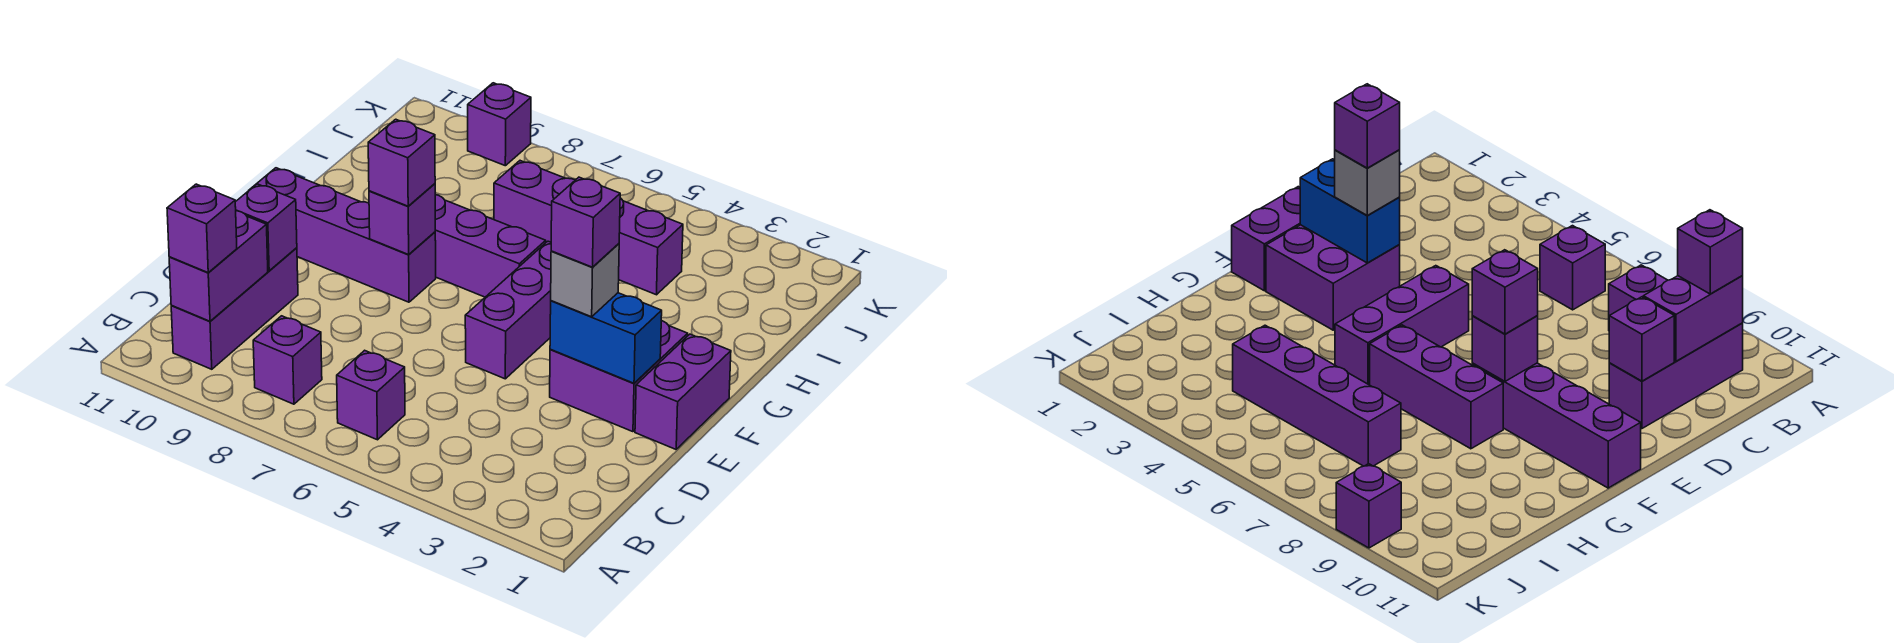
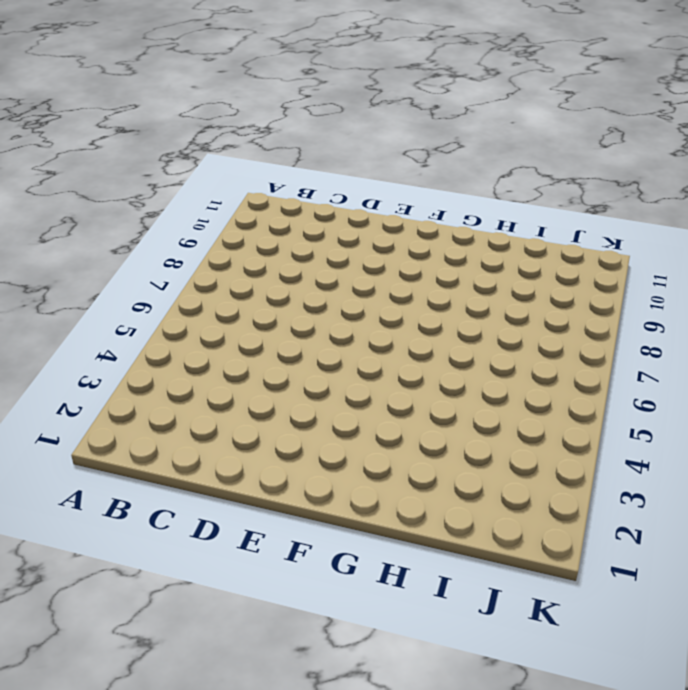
none -> purple 1x1 brick [337,350,405,440]
none -> purple 1x1 brick [253,316,322,404]
none -> purple 1x3 brick [171,248,298,369]

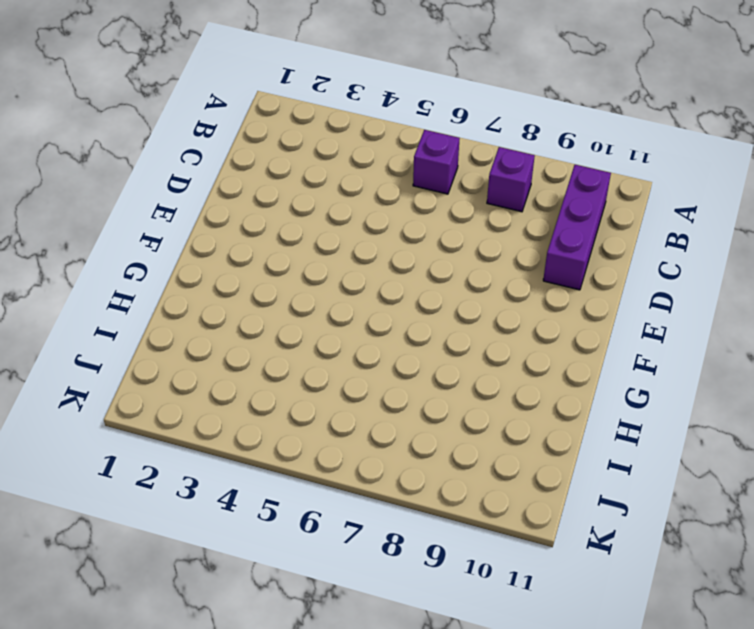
none -> purple 1x2 brick [635,334,731,449]
none -> purple 2x2 brick [550,321,688,432]
none -> purple 1x3 brick [465,241,551,379]

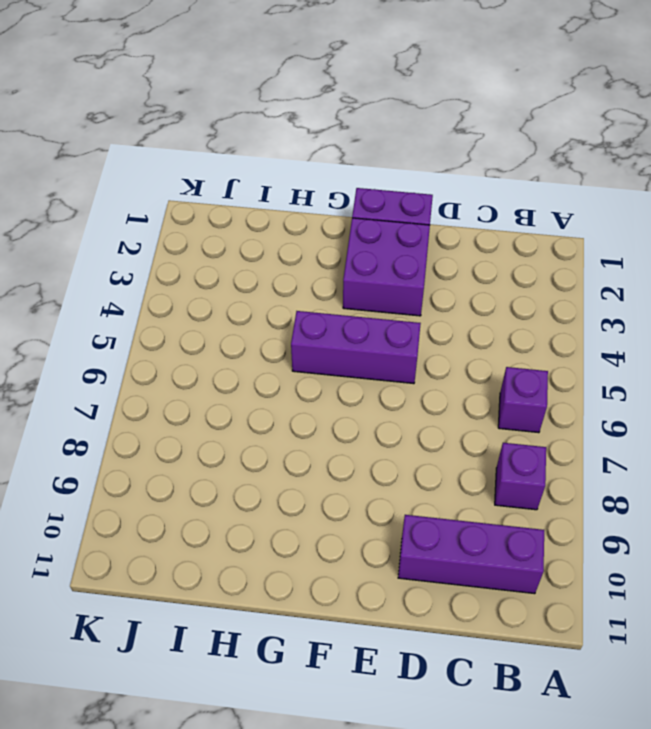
none -> purple 1x4 brick [252,168,436,302]
none -> purple 1x3 brick [435,195,546,297]
none -> purple 1x4 brick [494,161,683,295]

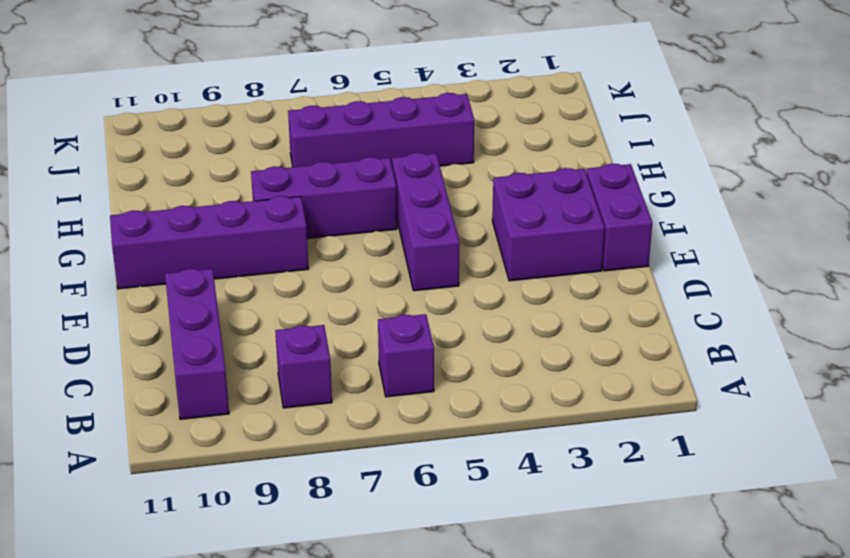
none -> purple 1x1 brick [468,83,531,166]
none -> purple 1x2 brick [169,211,268,321]
none -> purple 1x1 brick [235,184,297,271]

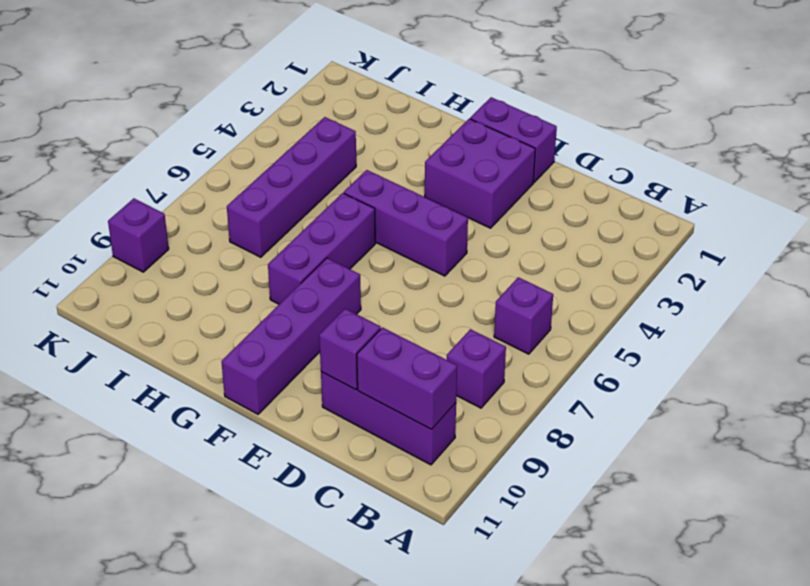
none -> blue 1x2 brick [550,293,662,383]
none -> purple 1x1 brick [369,184,435,255]
none -> purple 1x1 brick [167,184,237,273]

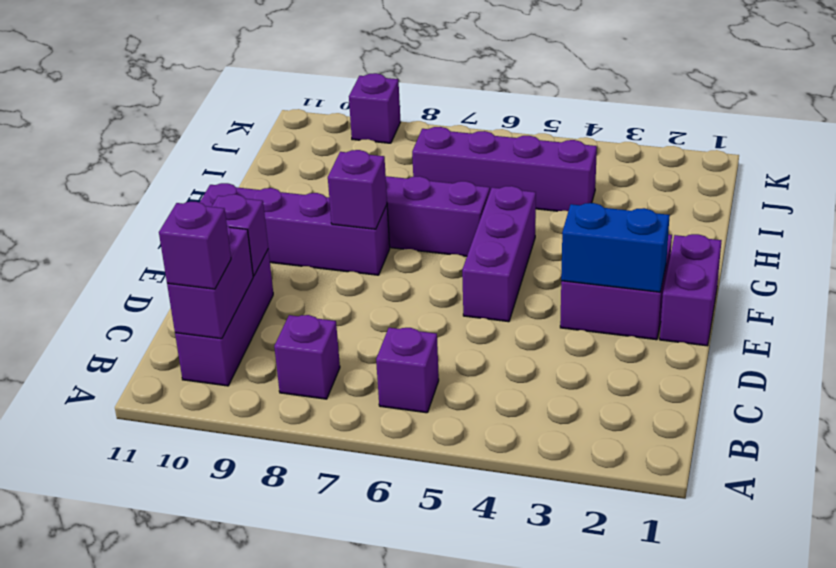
none -> grey 1x1 brick [551,244,619,317]
none -> purple 1x1 brick [368,119,435,206]
none -> purple 1x1 brick [551,177,620,267]

